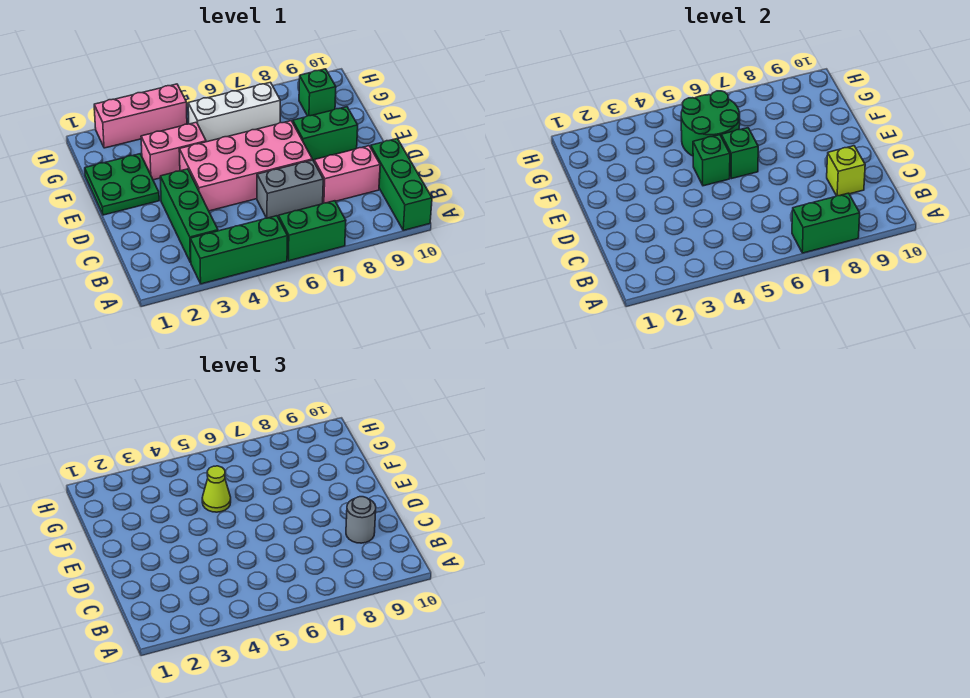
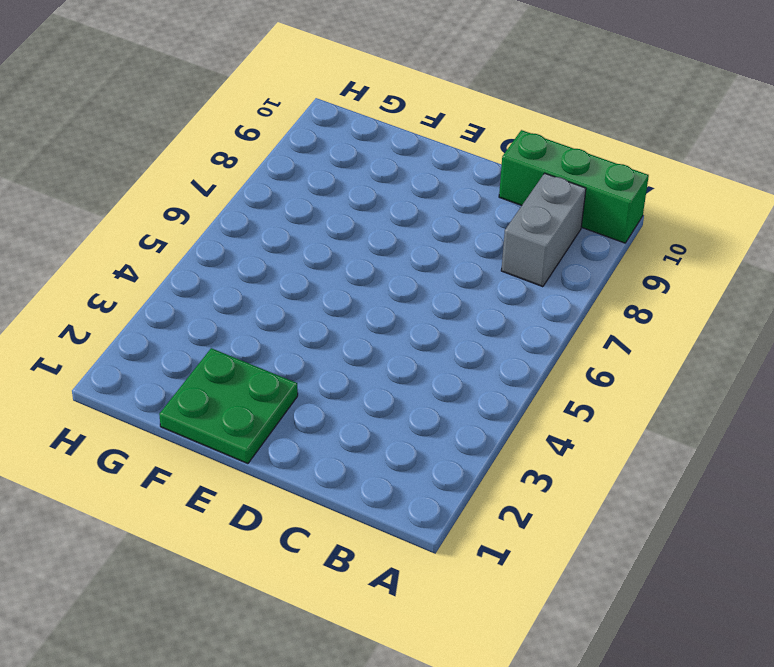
grey 1x2 brick [501,173,586,287] -> grey 1x2 brick moved to [257,160,323,218]
none -> green 1x3 brick [190,216,288,284]
none -> green 1x2 brick [278,201,346,261]
none -> green 1x3 brick [160,169,218,263]

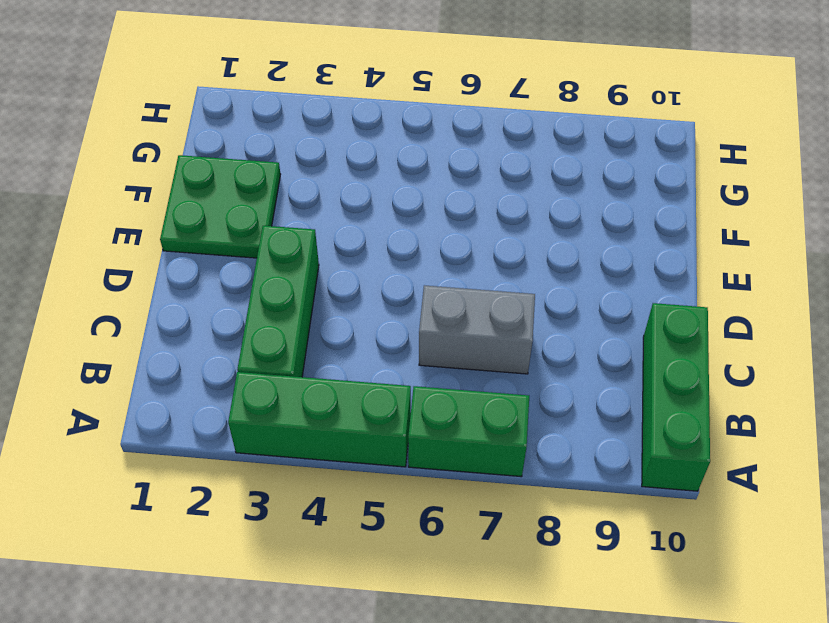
none -> pink 1x2 brick [314,146,380,203]
none -> pink 2x4 brick [179,121,312,211]
none -> green 1x2 brick [293,107,358,161]

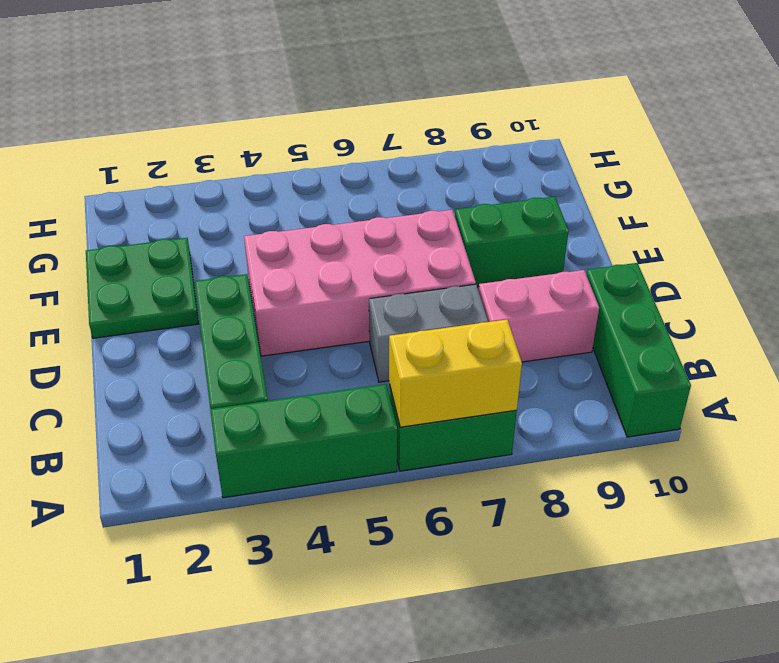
yellow 1x2 brick [389,320,522,427] -> green 1x2 brick [792,193,860,253]
none -> pink 1x2 brick [141,122,206,180]
none -> white 1x3 brick [188,82,280,142]
none -> green 1x1 brick [299,69,336,116]

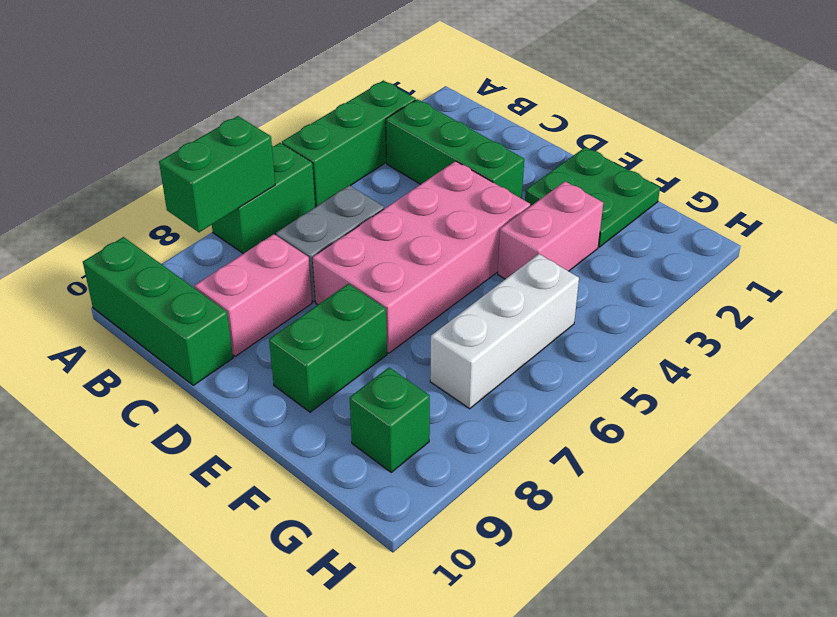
none -> pink 1x3 brick [94,84,187,148]
none -> lime 1x1 brick [827,146,865,196]
none -> green 1x1 brick [693,135,730,186]

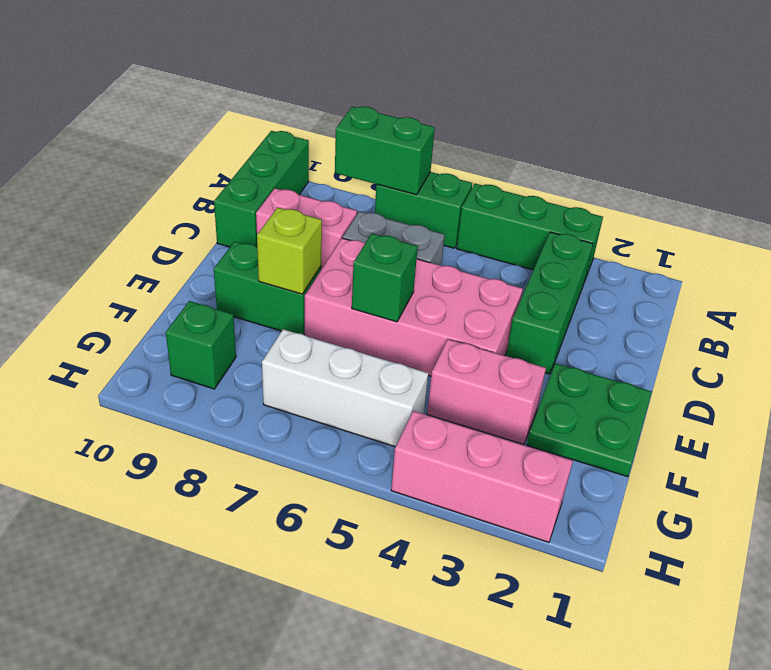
lime 1x1 brick [257,207,322,294] -> lime 1x1 brick moved to [827,146,865,196]
none -> green 1x1 brick [693,135,730,186]
none -> green 2x2 round brick [681,91,740,156]
none -> grey 1x1 round brick [346,497,376,543]

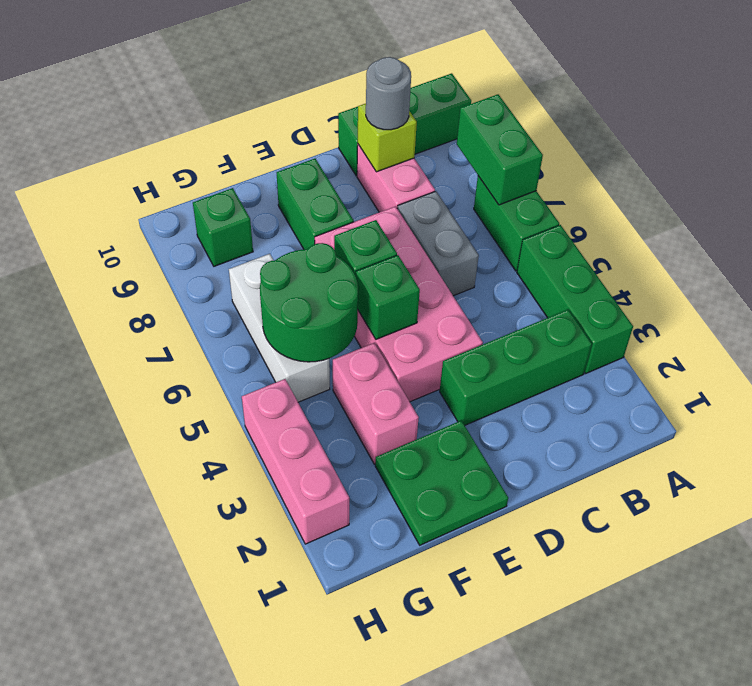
none -> lime 1x1 cone [202,466,231,512]

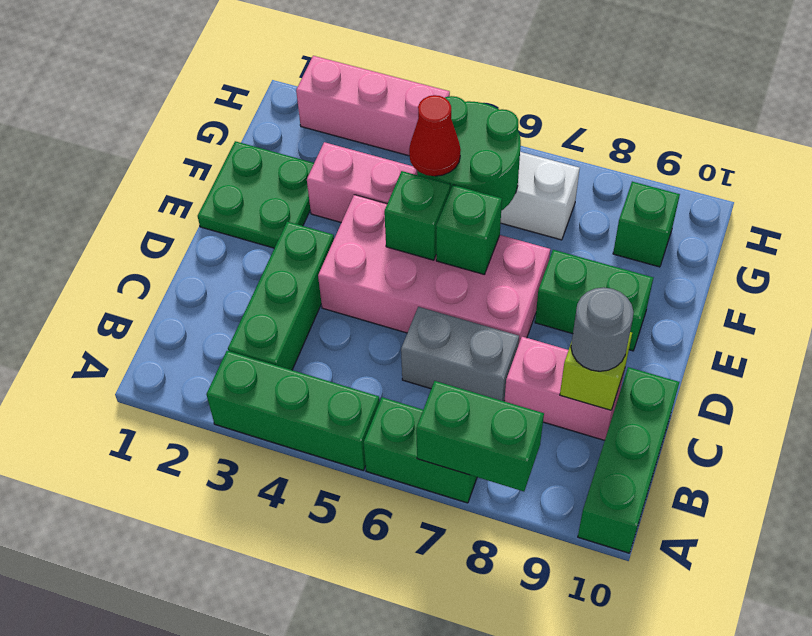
red 1x1 cone [409,95,461,176] -> lime 1x1 cone [202,466,231,512]

